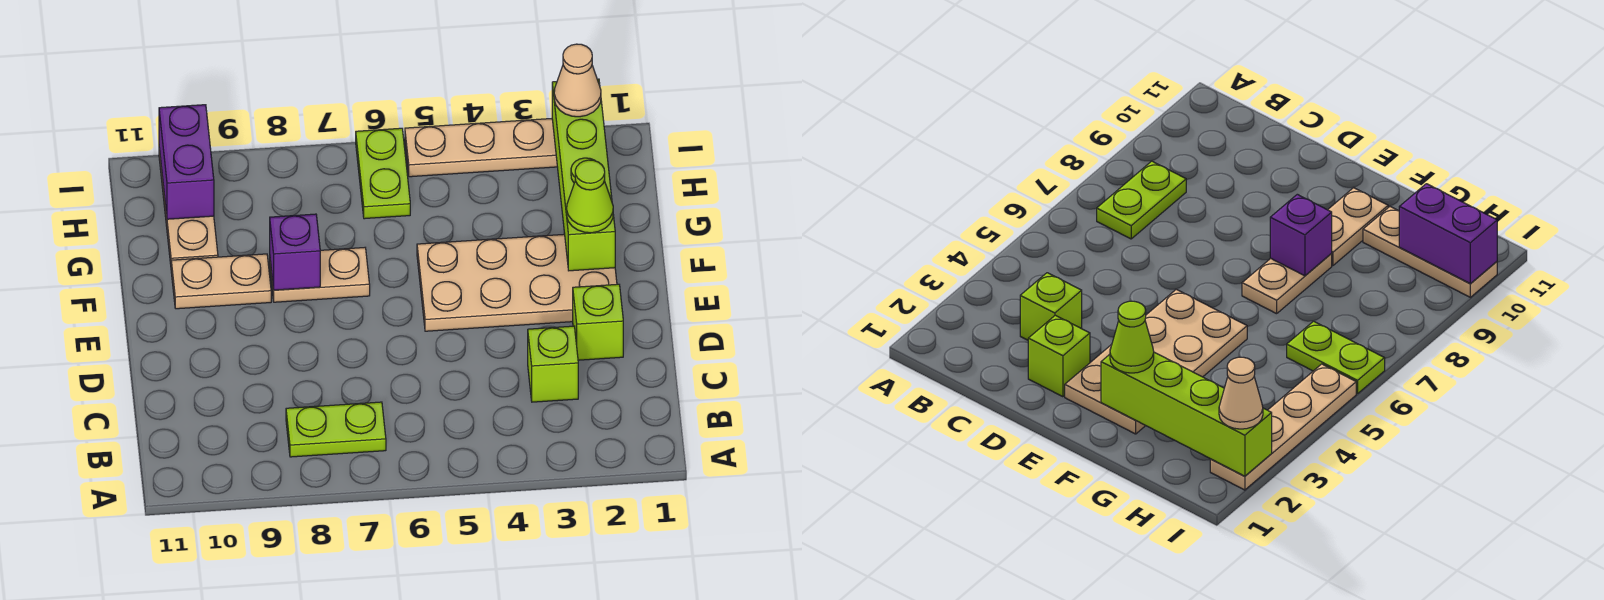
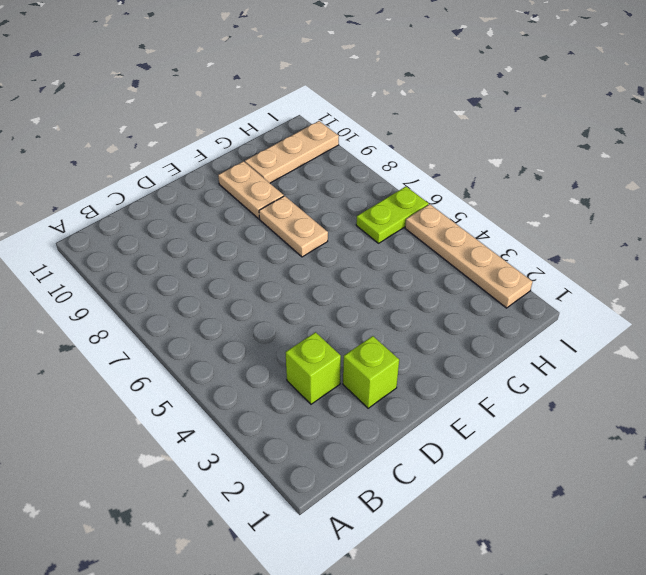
none -> lime 1x2 plate [286,402,386,457]
none -> tan 2x4 plate [417,234,617,331]
none -> lime 1x4 brick [552,79,615,271]

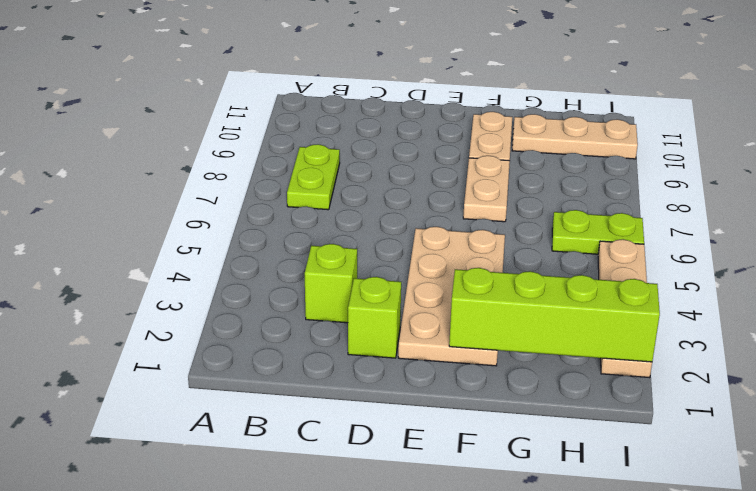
none -> purple 1x1 brick [270,214,320,290]
none -> purple 1x2 brick [159,105,214,219]
none -> lime 1x1 cone [567,160,613,233]

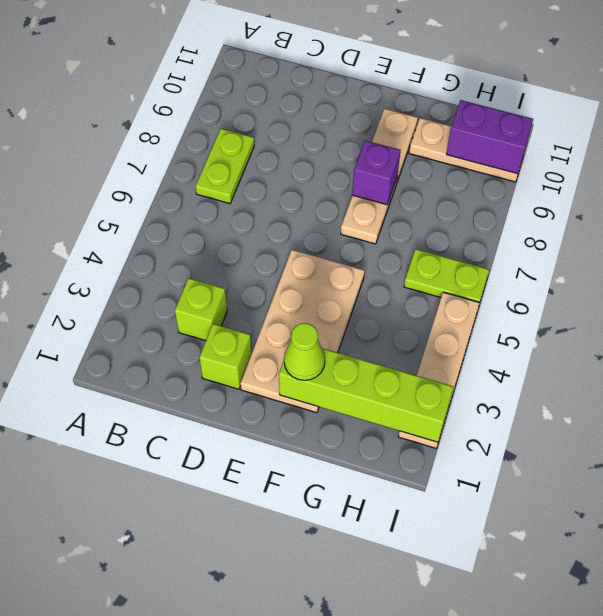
none -> tan 1x1 cone [554,44,601,117]

